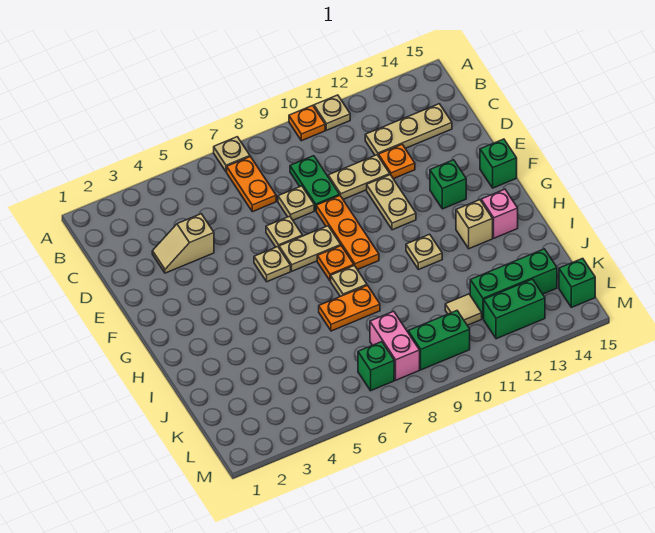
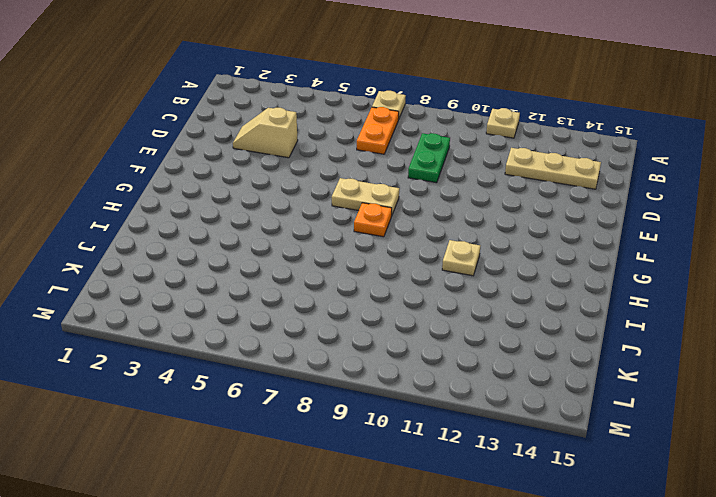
none -> orange 1x1 plate [289,105,325,141]
none -> tan 1x1 plate [278,186,314,220]
none -> tan 1x2 plate [328,155,390,199]
none -> orange 1x1 plate [379,145,415,179]

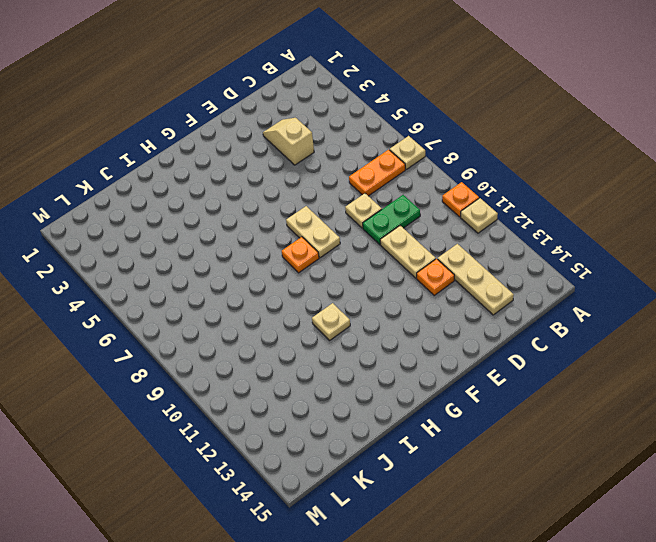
none -> tan 1x1 plate [266,216,302,247]
none -> orange 1x3 plate [316,196,379,270]
none -> tan 1x2 plate [367,175,416,230]
none -> tan 1x1 plate [254,247,291,282]

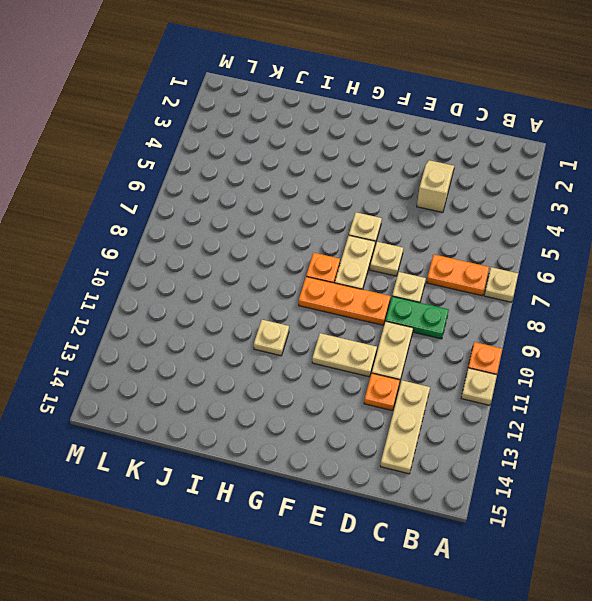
none -> green 1x1 brick [430,160,466,209]
none -> green 1x1 brick [480,139,517,188]
none -> tan 1x1 plate [331,266,367,296]
none -> tan 1x1 brick [456,200,493,249]

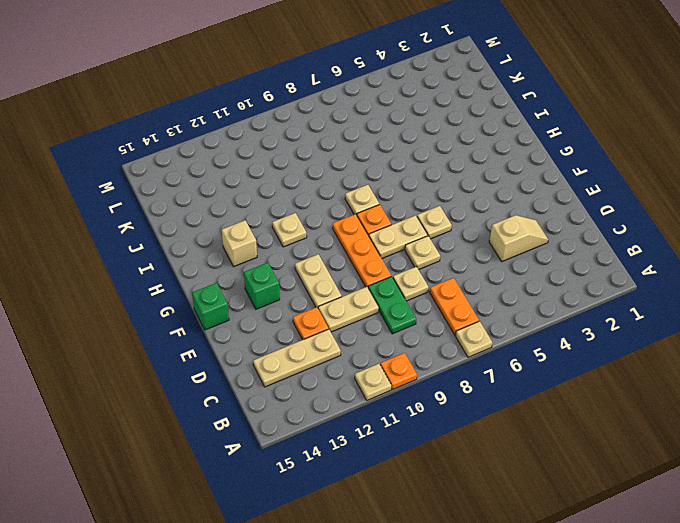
none -> pink 1x1 brick [481,189,518,238]
none -> orange 1x2 plate [319,285,380,331]
none -> pink 1x2 brick [370,311,420,380]
none -> tan 1x1 tile [445,294,482,325]

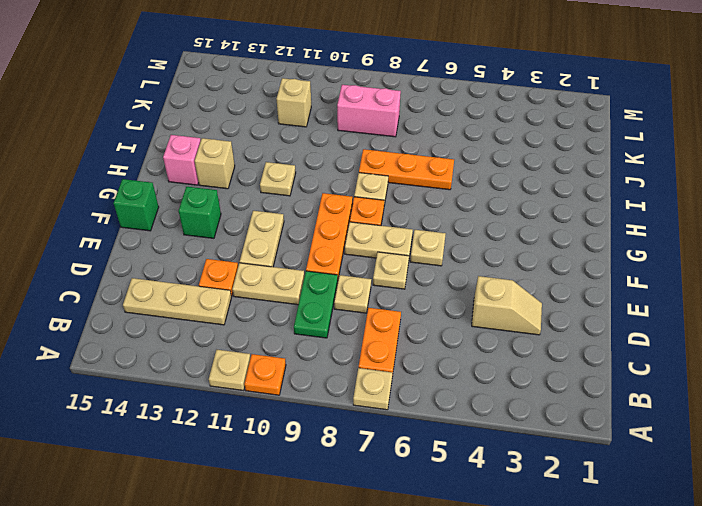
orange 1x3 plate [359,149,454,190] -> orange 1x2 plate [319,285,380,331]
pink 1x2 brick [337,85,401,137] -> pink 1x2 brick turned to [370,311,420,380]
tan 1x1 brick [277,78,311,127] -> tan 1x1 tile [445,294,482,325]
none -> green 1x3 brick [470,249,557,319]
none -> green 1x1 brick [358,342,394,391]
none -> green 1x2 brick [408,311,470,370]
none -> green 1x2 brick [484,279,545,339]

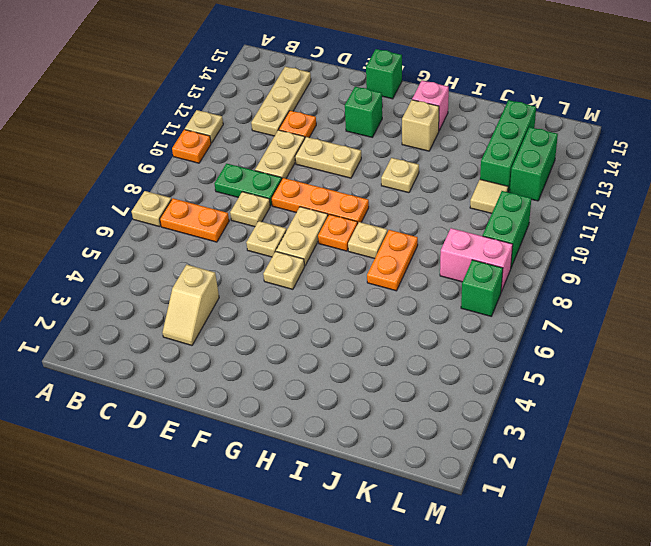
none -> green 1x1 brick [559,258,595,307]

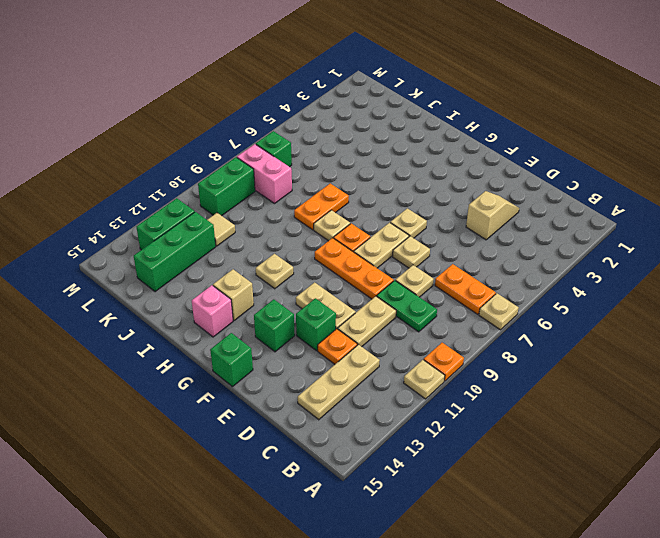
green 1x1 brick [296,298,336,351] -> green 1x1 brick moved to [559,258,595,307]

